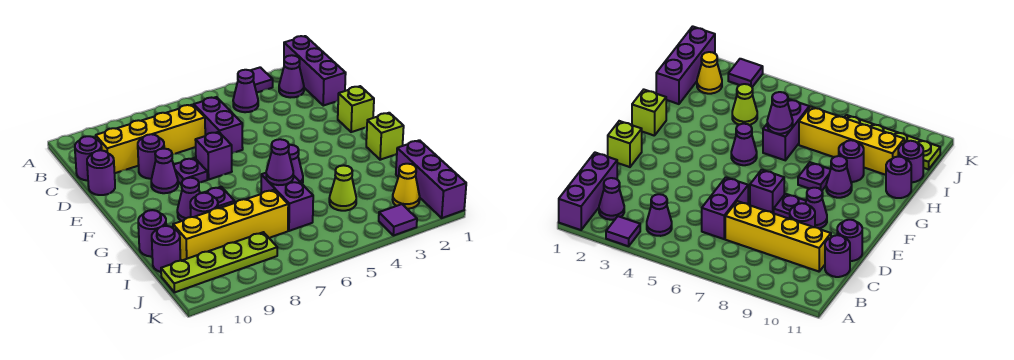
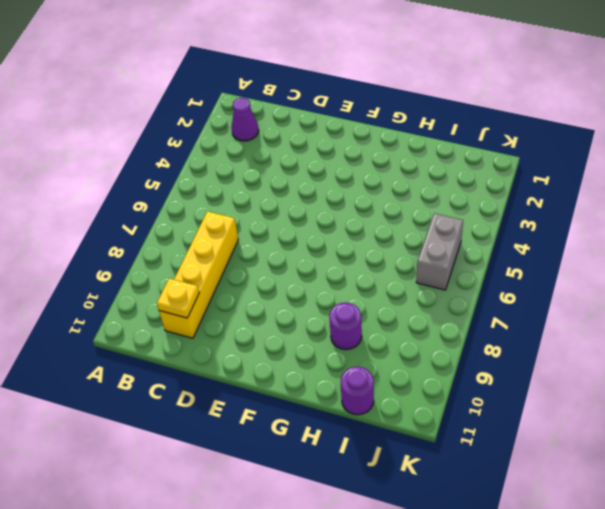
yellow 1x1 plate [157,278,199,318] -> none
grey 1x2 brick [416,213,463,290] -> none
none -> purple 1x3 brick [284,36,346,106]
none -> purple 1x1 tile [250,67,273,93]
none -> purple 1x1 cone [233,70,258,112]

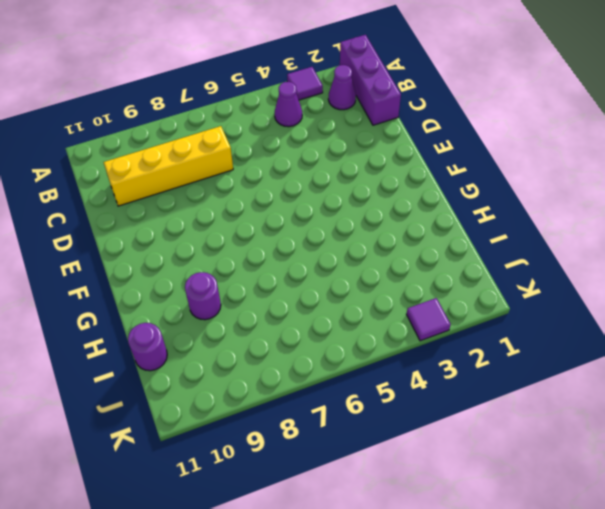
none -> purple 1x2 brick [194,97,243,153]
none -> purple 1x1 round brick [75,136,102,181]
none -> purple 1x1 round brick [138,134,164,179]

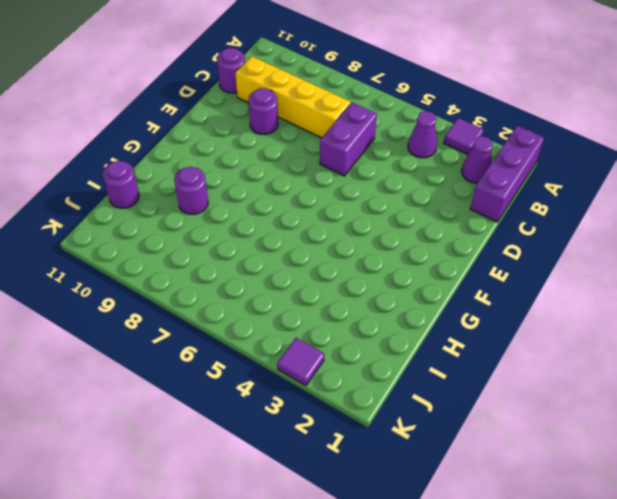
none -> purple 1x1 round brick [87,150,115,195]
none -> lime 1x1 brick [338,86,374,132]
none -> purple 1x1 brick [196,132,232,179]

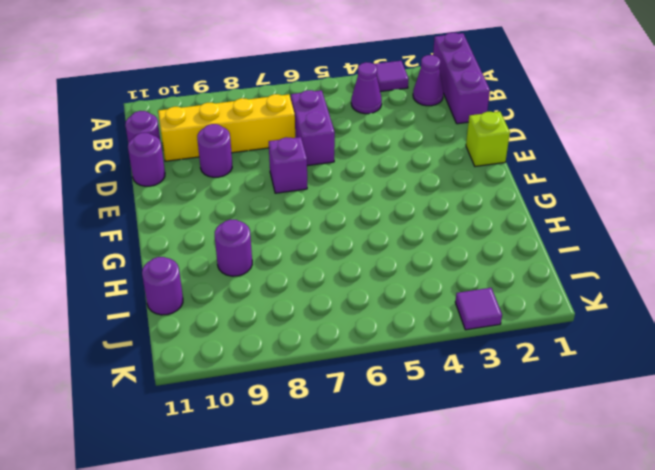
none -> purple 1x1 plate [174,158,207,185]
none -> purple 1x1 cone [151,149,178,193]
none -> lime 1x1 brick [366,113,404,160]

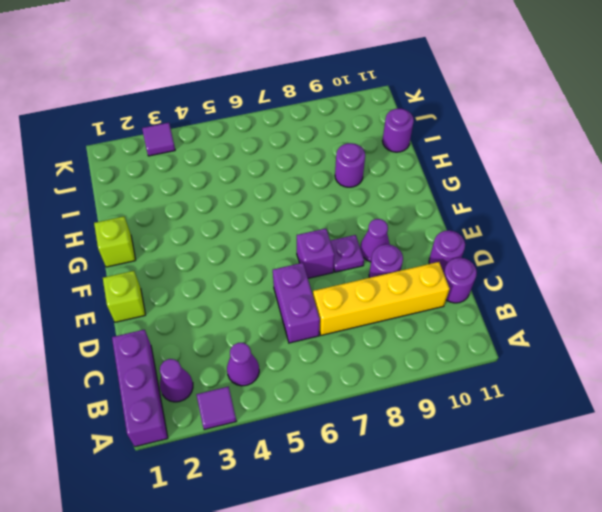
none -> purple 1x1 cone [288,145,303,184]
none -> purple 1x1 plate [204,187,234,208]
none -> purple 1x1 cone [177,178,200,221]

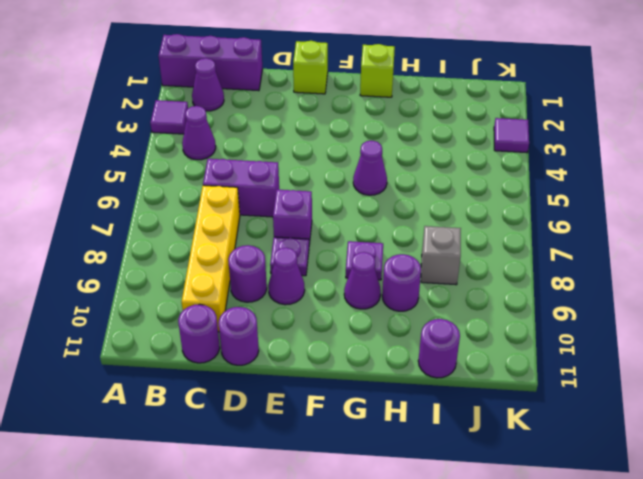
grey 1x1 brick [421,226,461,285] -> yellow 1x4 brick [173,190,288,260]
none -> purple 1x2 brick [261,173,313,231]
none -> purple 1x1 round brick [138,210,166,257]
none -> purple 1x3 brick [396,140,466,218]

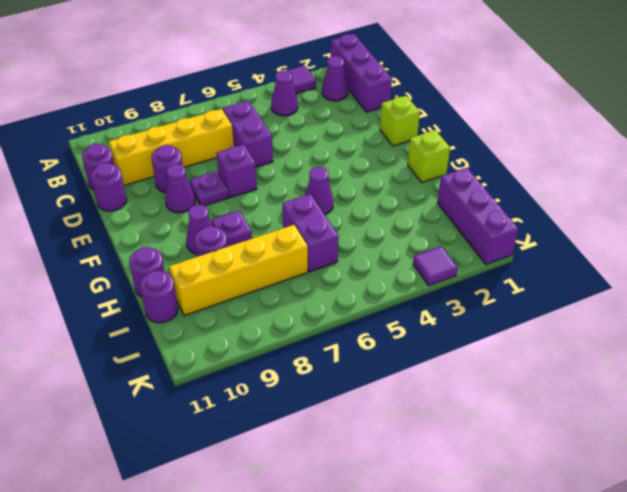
none -> lime 1x1 cone [329,165,356,211]
none -> yellow 1x1 cone [393,164,420,209]
none -> lime 1x4 plate [161,232,277,292]

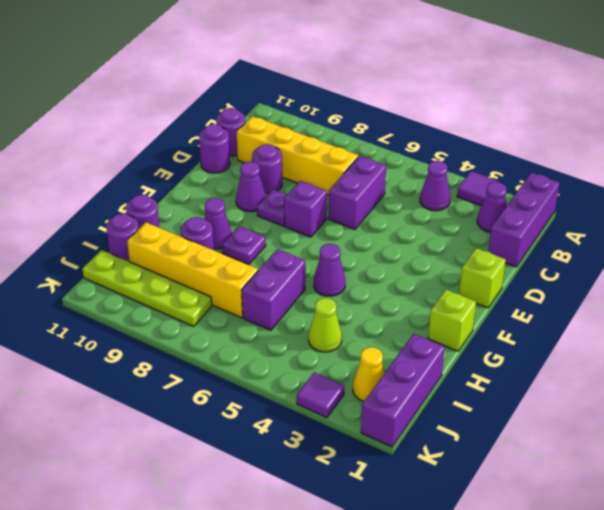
none -> purple 1x1 cone [266,139,293,185]

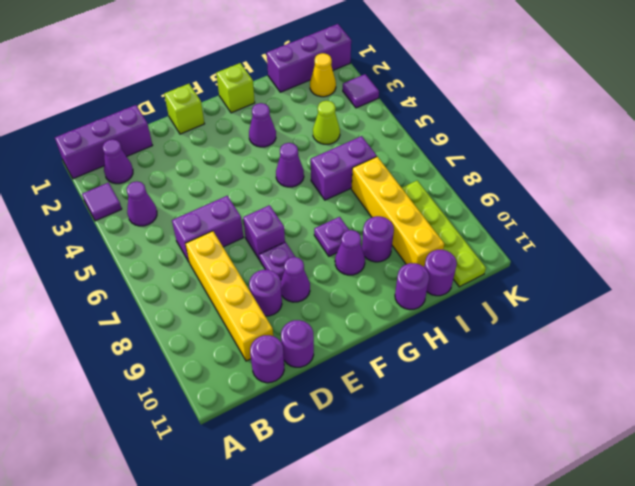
purple 1x1 cone [249,103,276,147] -> purple 1x1 cone moved to [266,139,293,185]

